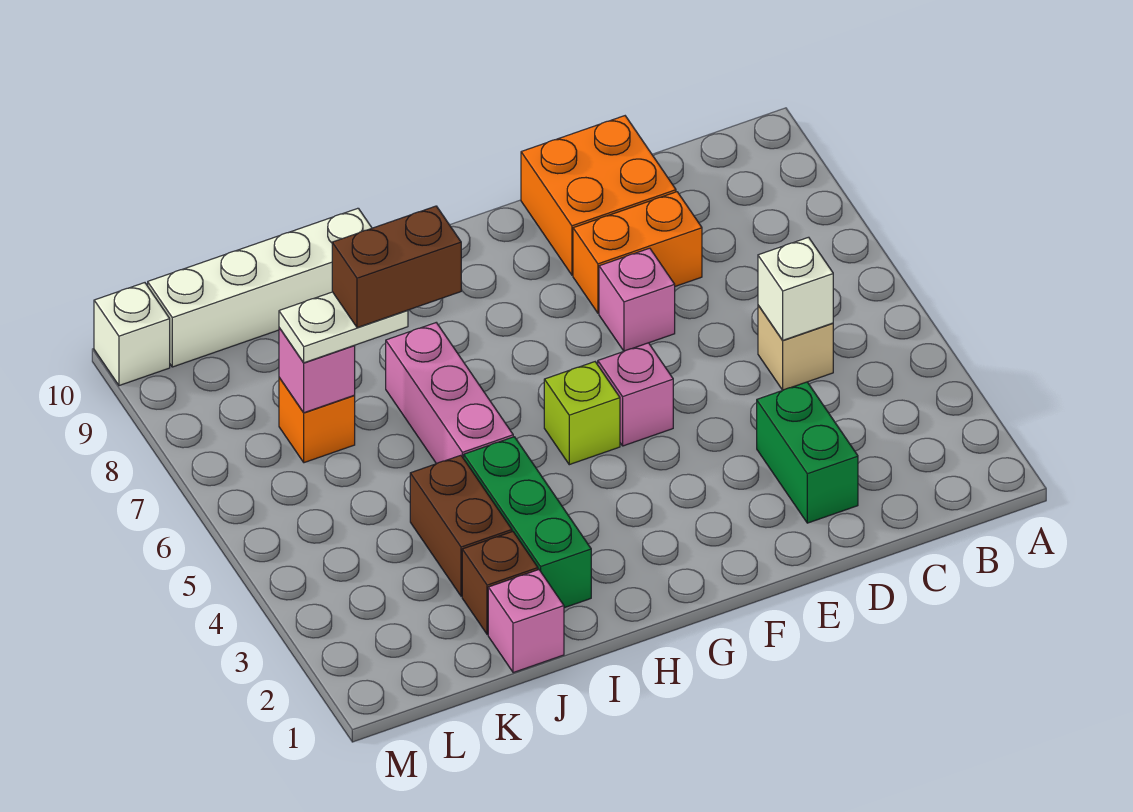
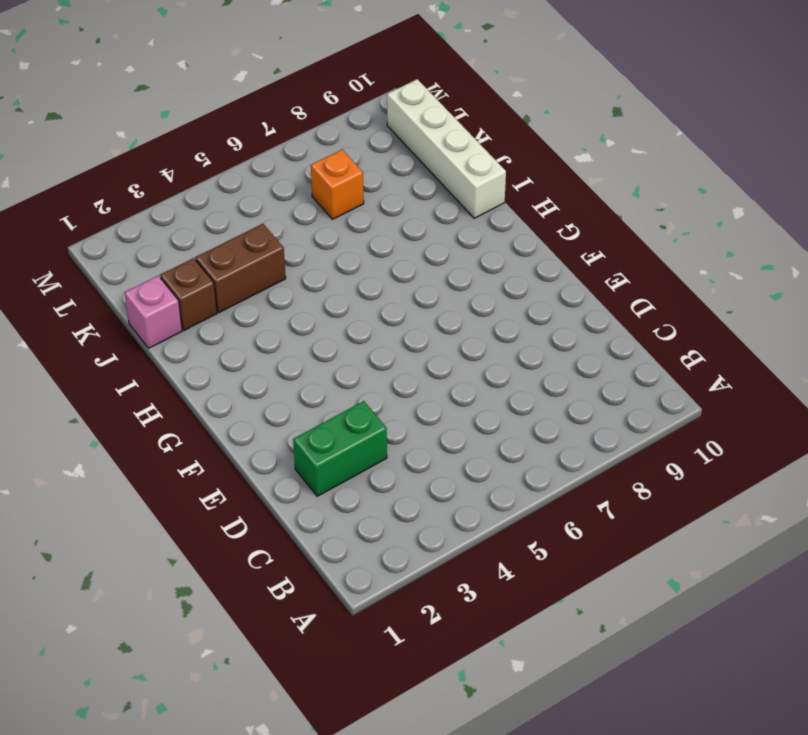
none -> tan 1x1 brick [758,305,833,390]
none -> orange 1x2 brick [573,192,702,313]
none -> orange 2x2 brick [521,116,676,275]

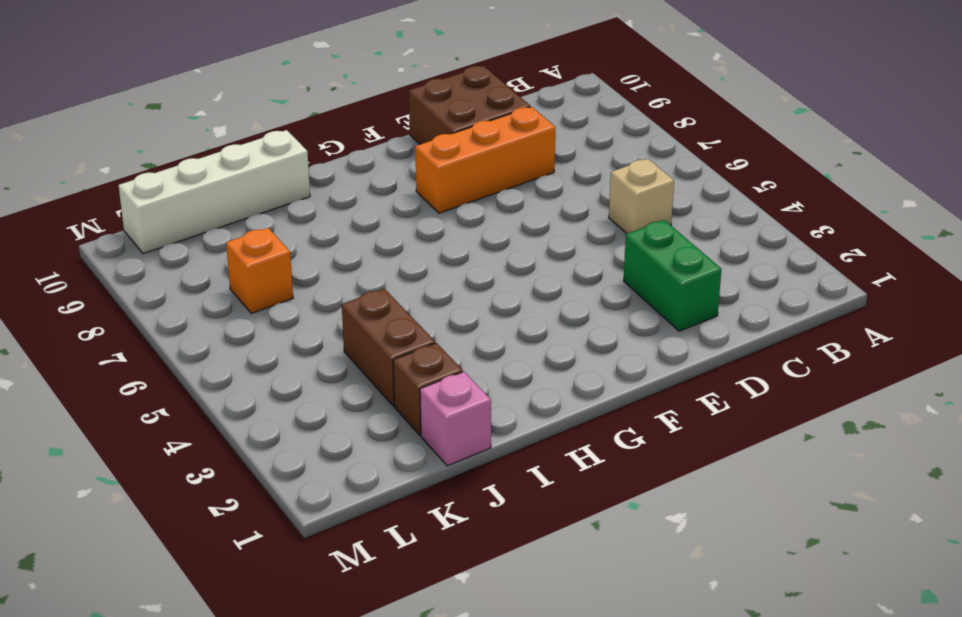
orange 1x3 brick [415,107,555,213] -> orange 1x2 brick [573,192,702,313]
brown 2x2 brick [409,66,530,144] -> orange 2x2 brick [521,116,676,275]
none -> pink 1x1 brick [599,248,675,351]
none -> pink 1x1 brick [598,343,673,446]
none -> lime 1x1 brick [544,362,620,465]

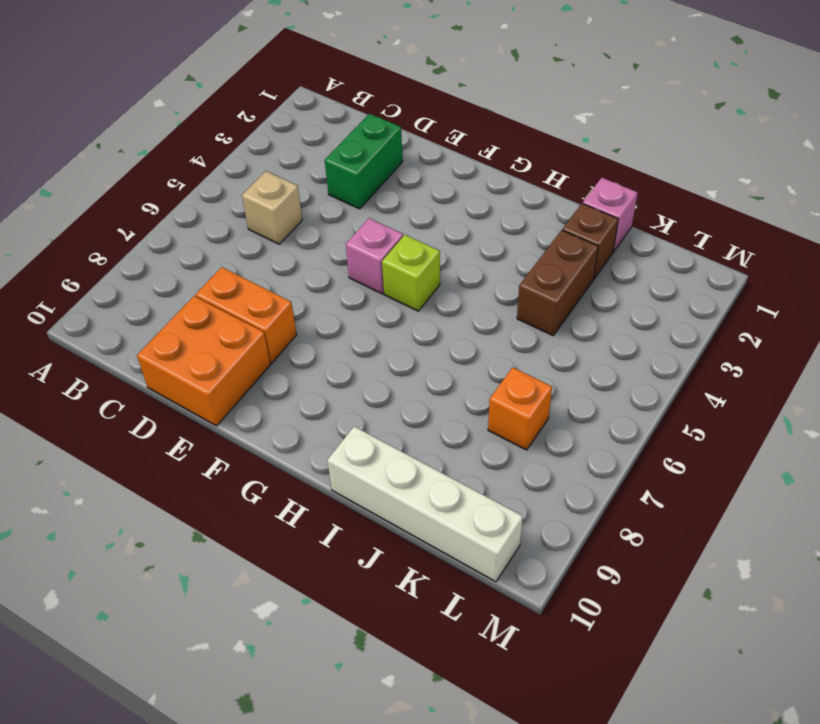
none -> pink 1x1 brick [599,248,675,351]
none -> green 1x3 brick [464,437,591,608]
none -> pink 1x3 brick [386,323,513,464]

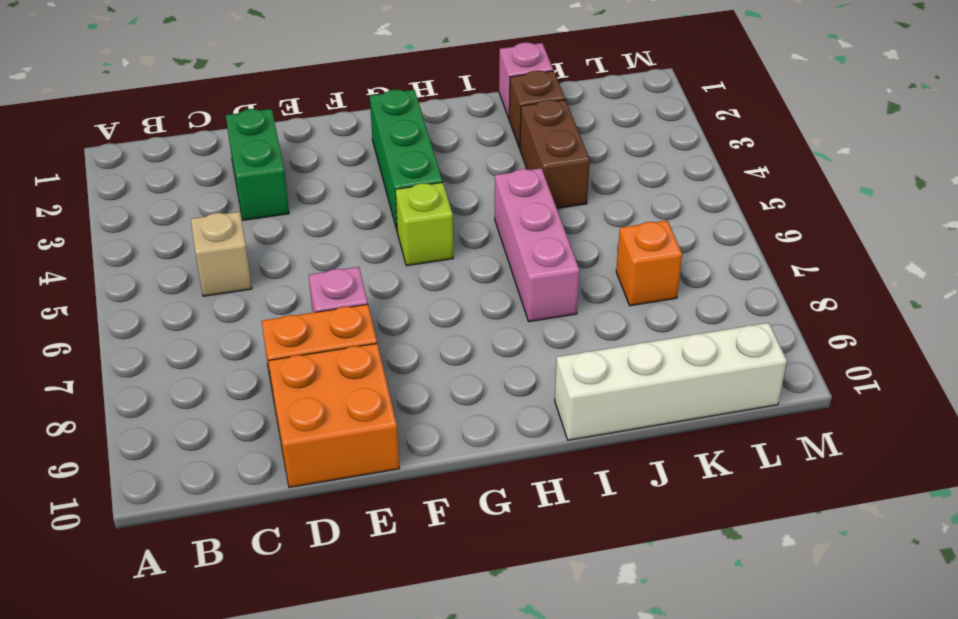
green 1x3 brick [370,90,443,230] -> green 1x3 brick moved to [464,437,591,608]
none -> pink 1x1 brick [598,343,673,446]
none -> white 1x1 brick [94,283,170,386]
none -> white 1x1 brick [758,237,833,340]

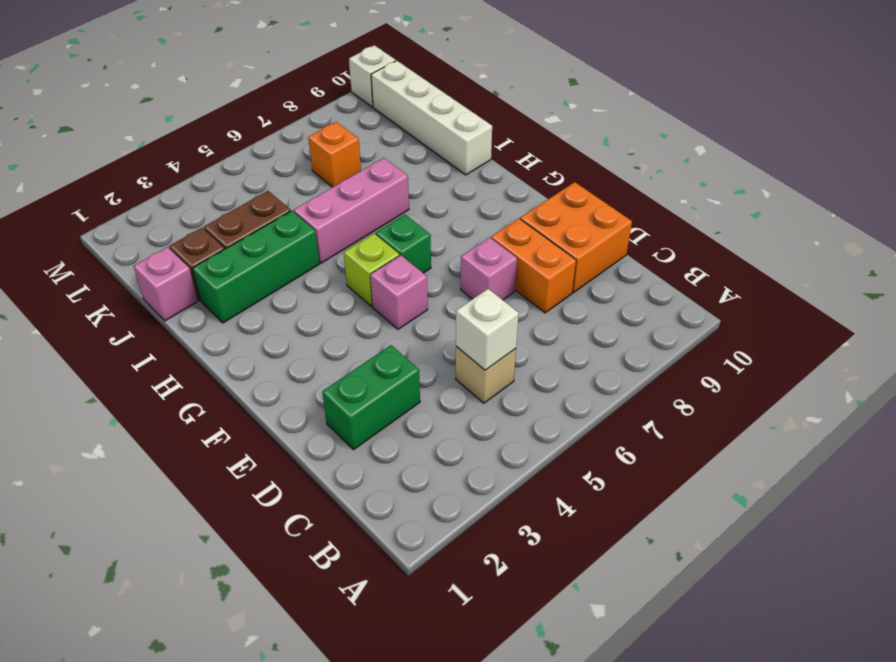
green 1x1 brick [376,215,431,273] -> none
none -> pink 1x1 brick [279,328,355,413]
none -> white 1x2 plate [279,292,408,363]
none -> brown 1x2 brick [332,206,461,328]

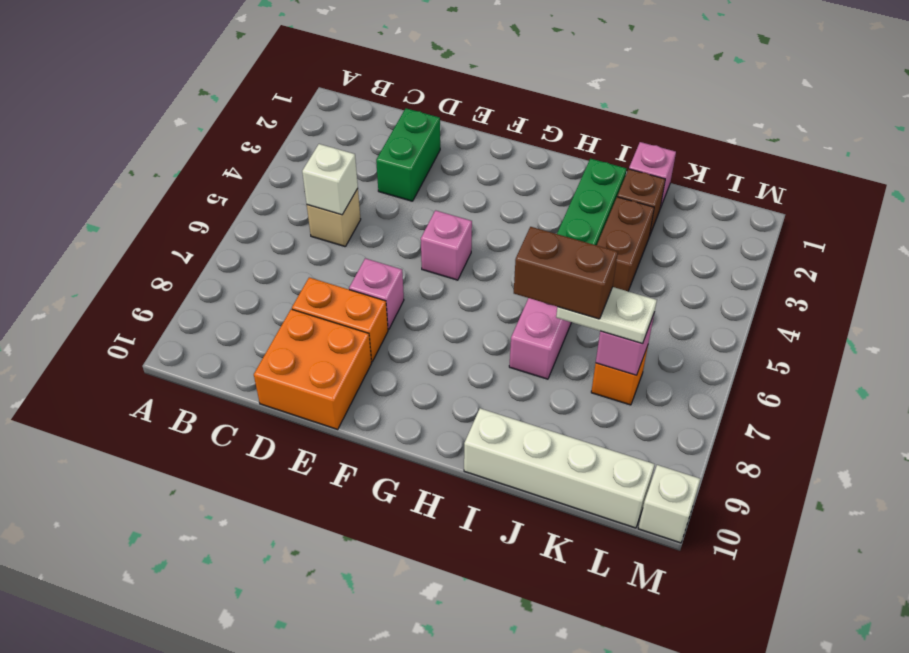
none -> lime 1x1 brick [544,362,620,465]

